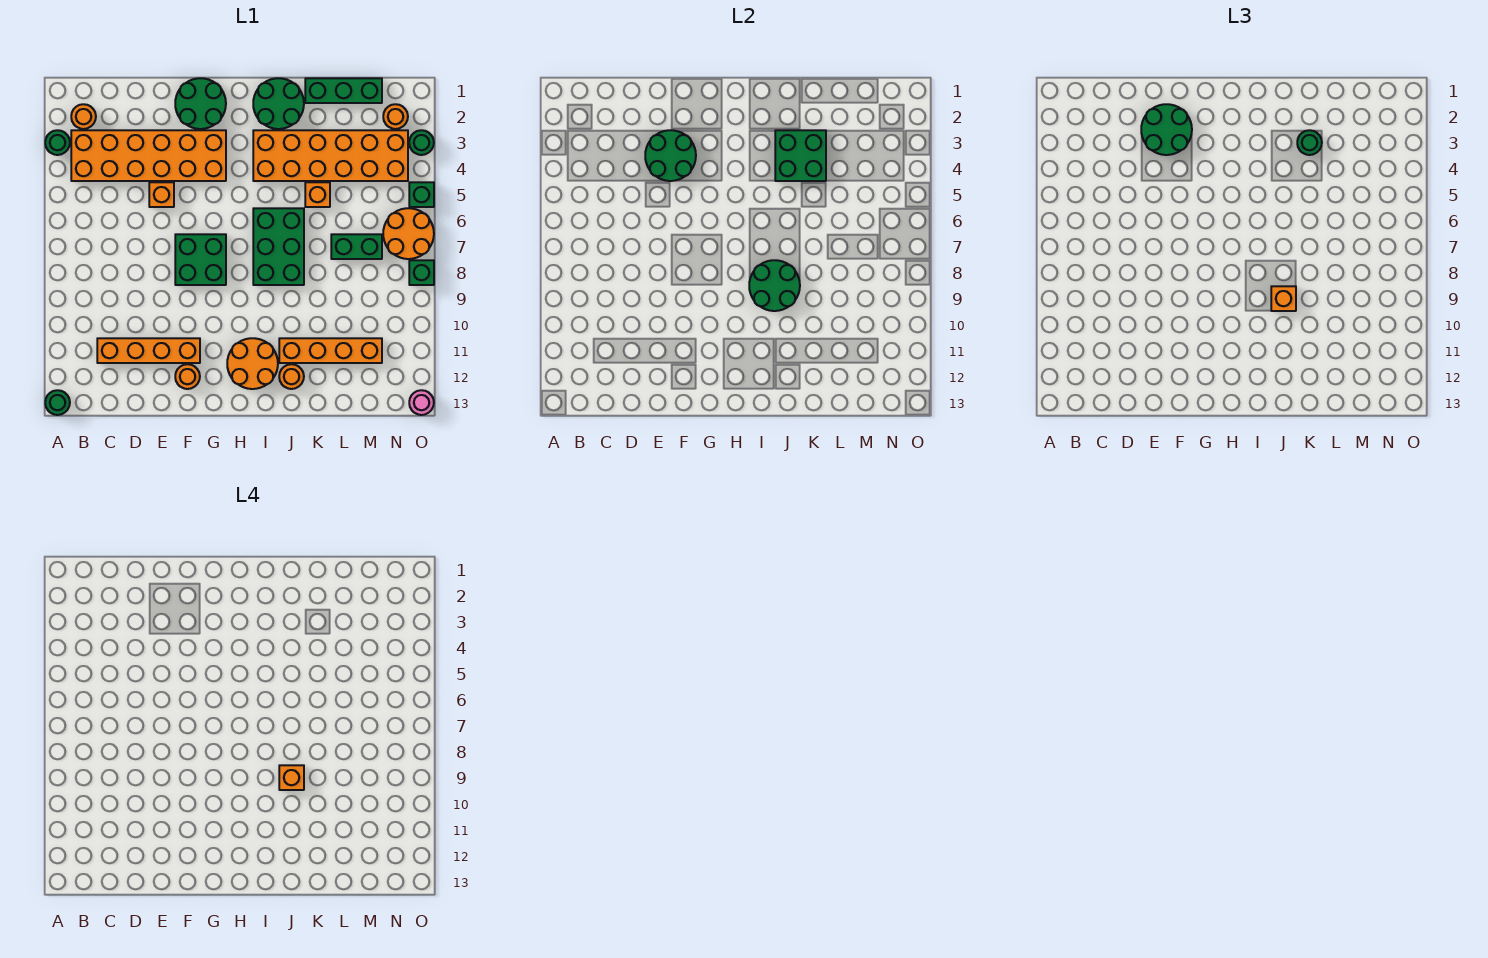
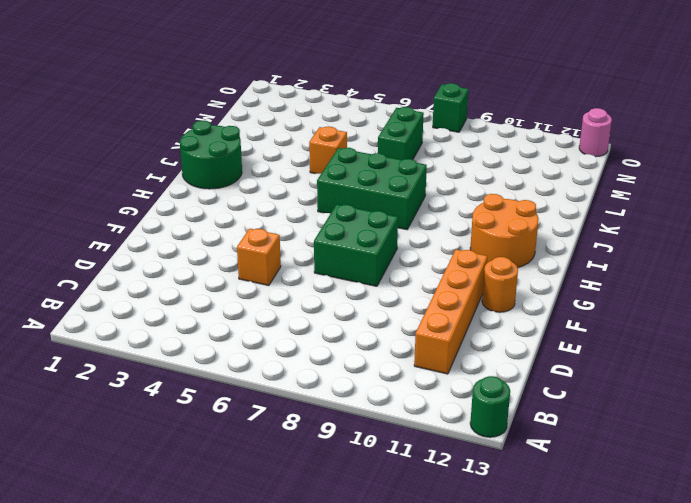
none -> green 1x1 round brick [45,130,70,155]
none -> orange 1x1 round brick [71,104,96,129]
none -> orange 2x6 brick [71,130,226,181]
none -> green 2x2 round brick [175,78,226,129]

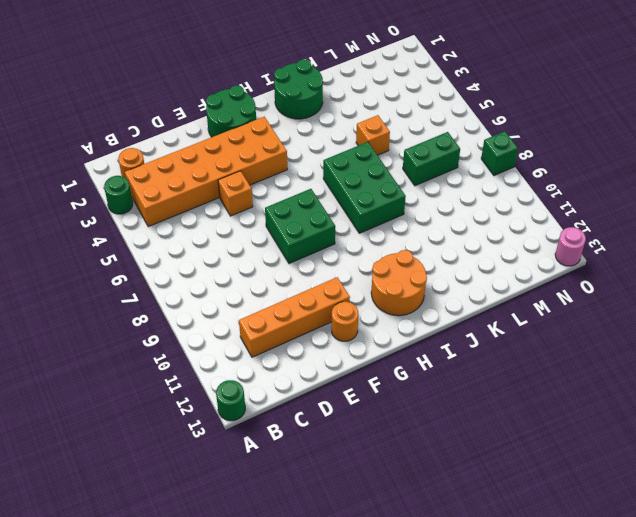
none -> orange 2x6 brick [253,130,408,181]
none -> orange 1x4 brick [279,338,382,363]
none -> orange 1x1 round brick [279,364,304,389]
none -> green 1x3 brick [305,78,382,103]

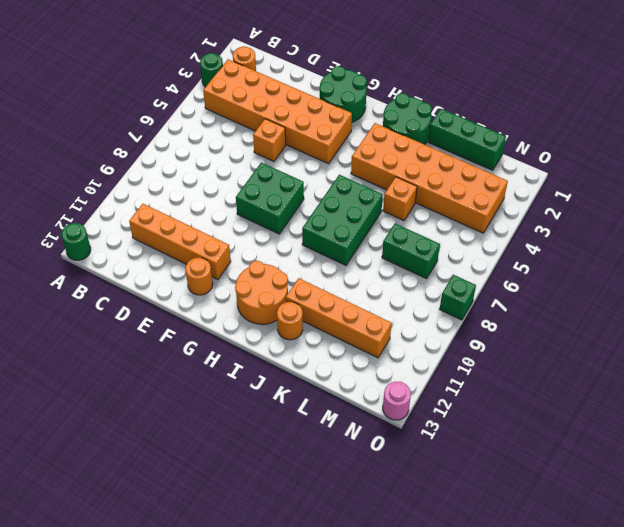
none -> orange 1x1 round brick [383,104,408,129]
none -> orange 2x2 round brick [383,208,434,259]
none -> green 1x1 round brick [409,130,434,155]
none -> green 1x1 brick [409,182,434,207]

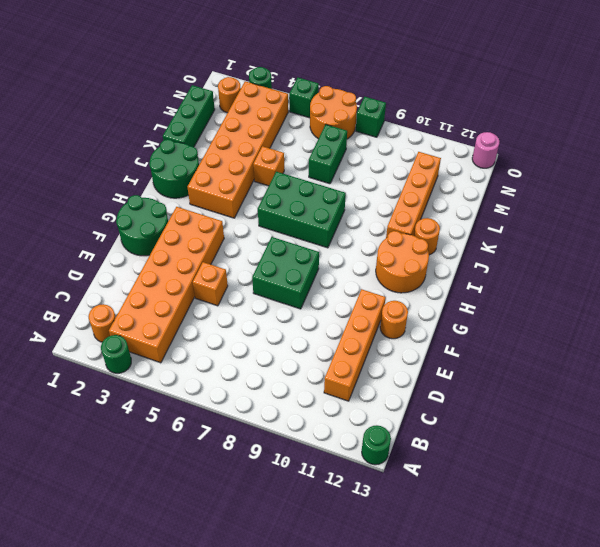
none -> green 2x2 round brick [645,130,696,181]
none -> green 2x2 round brick [749,260,800,311]
none -> green 2x2 brick [775,130,826,181]
none -> green 2x2 round brick [1141,104,1192,155]

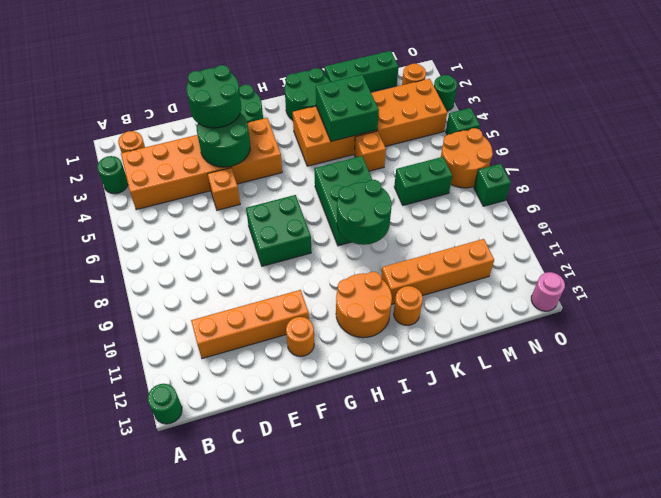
none -> orange 1x1 brick [1271,286,1296,311]
none -> green 1x1 round brick [1297,130,1322,155]
none -> orange 1x1 brick [279,765,304,790]

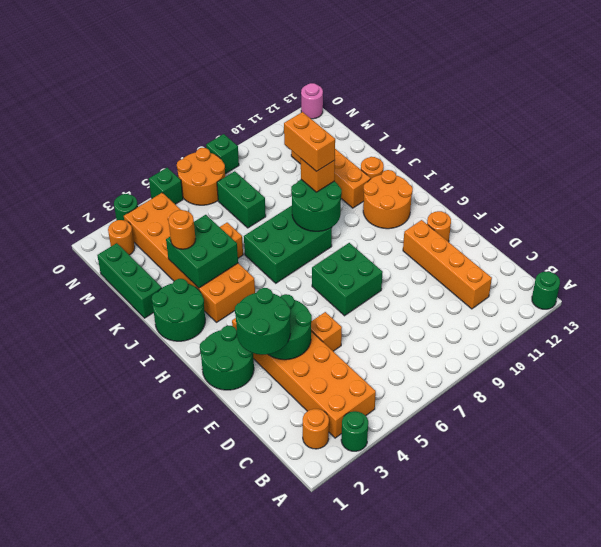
orange 1x2 brick [284,112,335,172] -> orange 1x1 brick [279,765,304,790]
orange 1x1 round brick [168,210,195,249] -> green 1x1 round brick [1297,130,1322,155]

